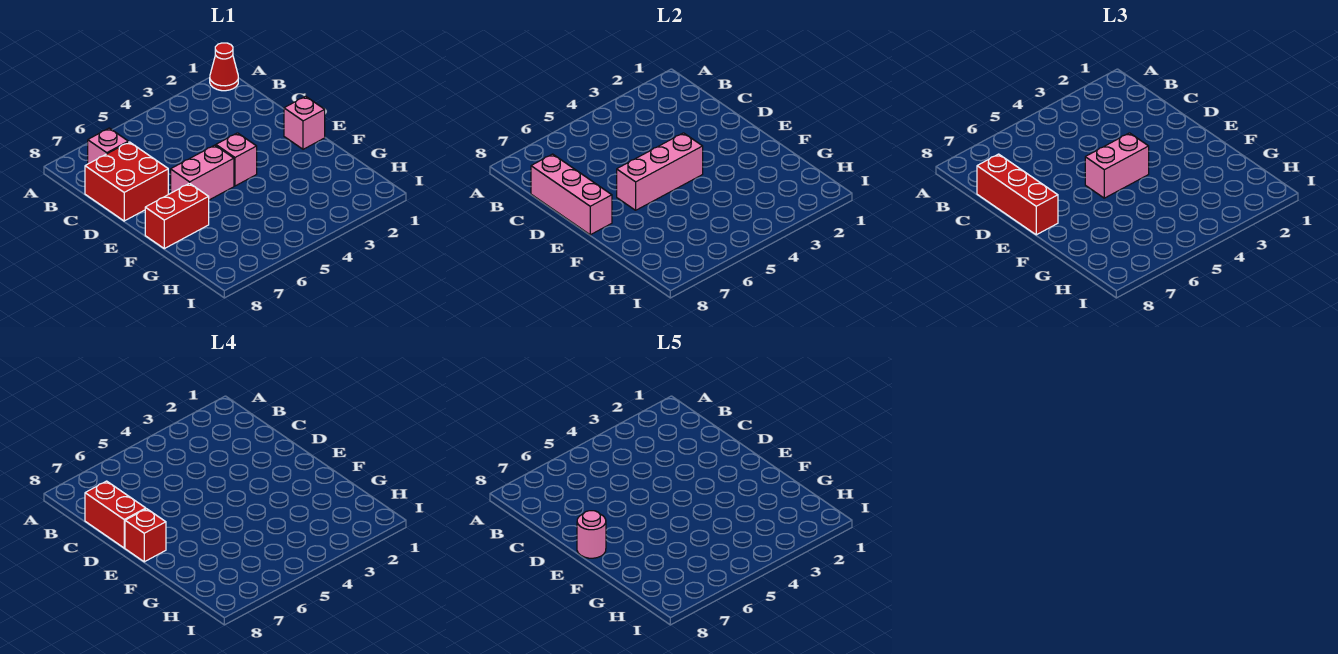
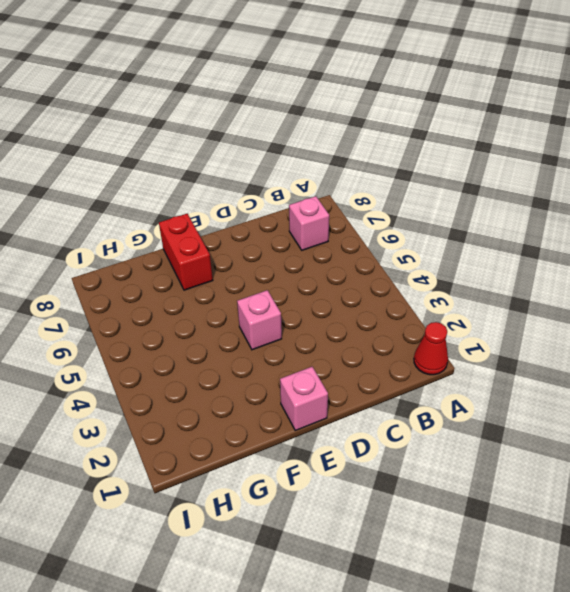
none -> red 2x2 brick [85,142,168,221]
none -> pink 1x2 brick [171,145,234,200]
none -> pink 1x3 brick [531,154,612,235]

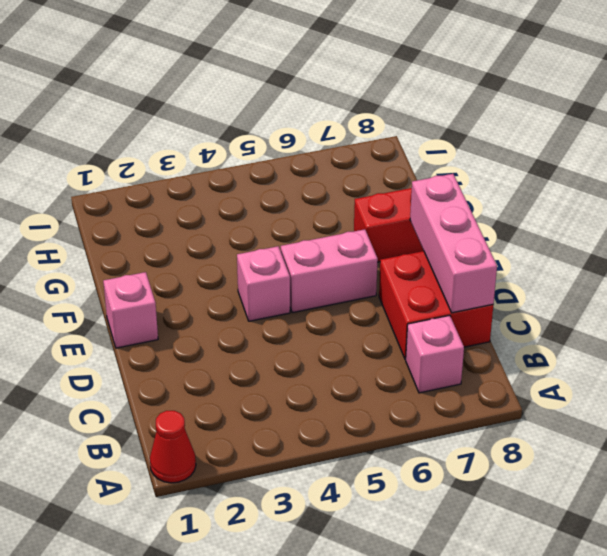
none -> pink 1x3 brick [617,133,703,210]
none -> red 1x3 brick [977,154,1058,235]
none -> pink 1x2 brick [1085,133,1149,198]

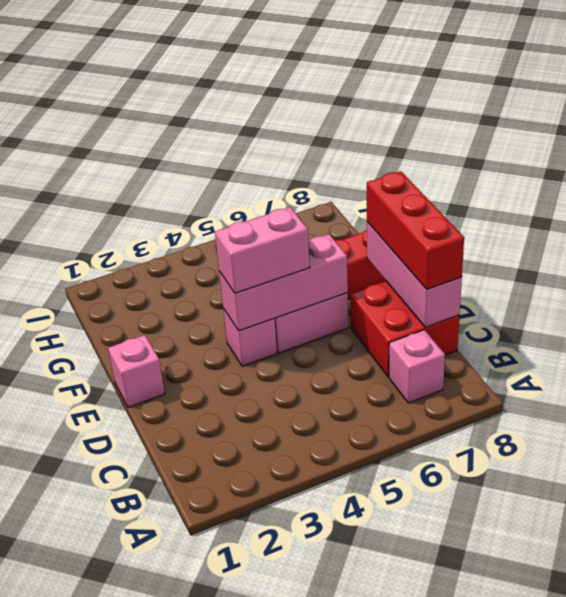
none -> red 1x1 cone [210,43,238,91]
none -> red 1x2 brick [85,481,146,548]
none -> red 1x1 brick [125,509,166,562]

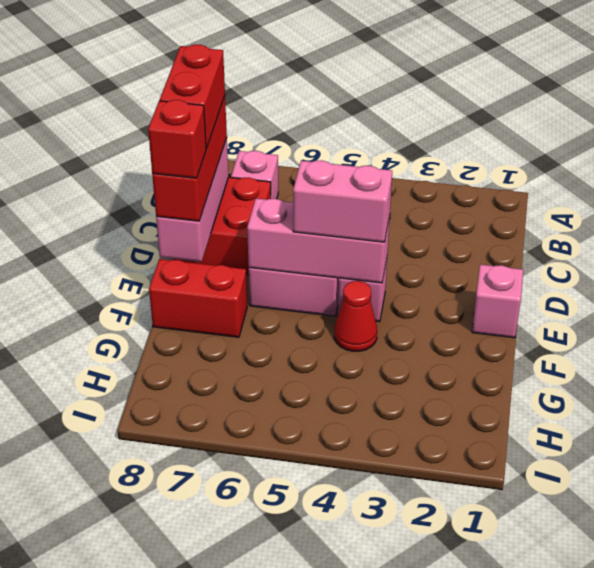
red 1x1 cone [334,281,377,351] -> red 1x1 cone moved to [210,43,238,91]
none -> pink 1x1 round brick [577,511,606,558]

